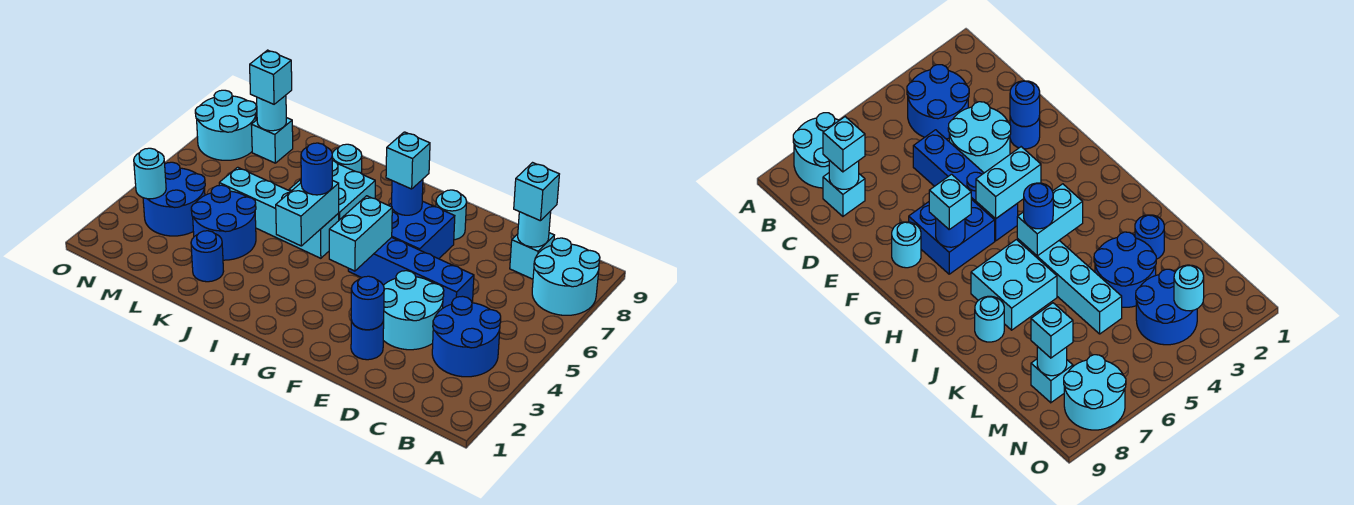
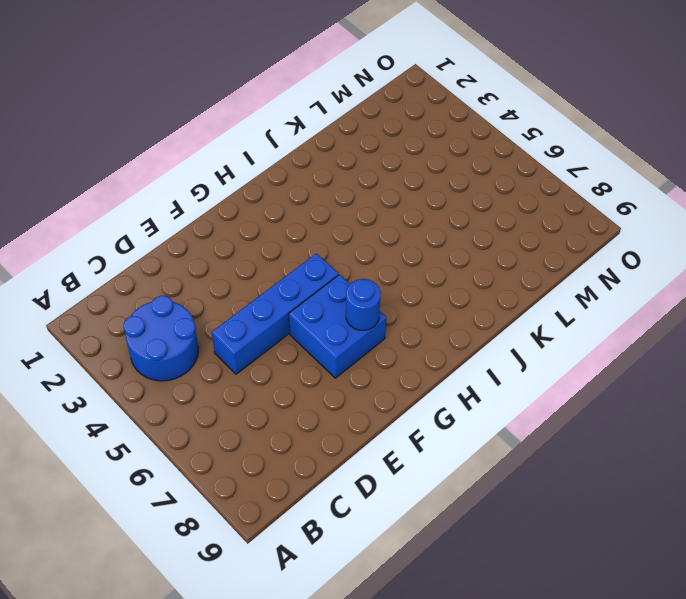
none -> cyan 2x2 round brick [532,238,600,315]
none -> cyan 1x1 brick [510,233,554,279]
none -> cyan 2x2 round brick [383,271,444,350]

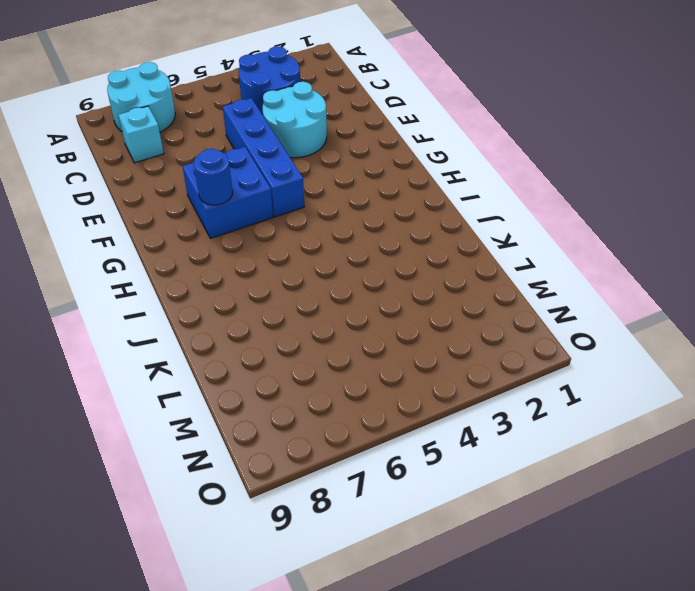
none -> blue 1x1 round brick [351,320,384,360]
none -> cyan 1x1 round brick [436,190,467,240]
none -> cyan 1x4 brick [219,167,339,258]

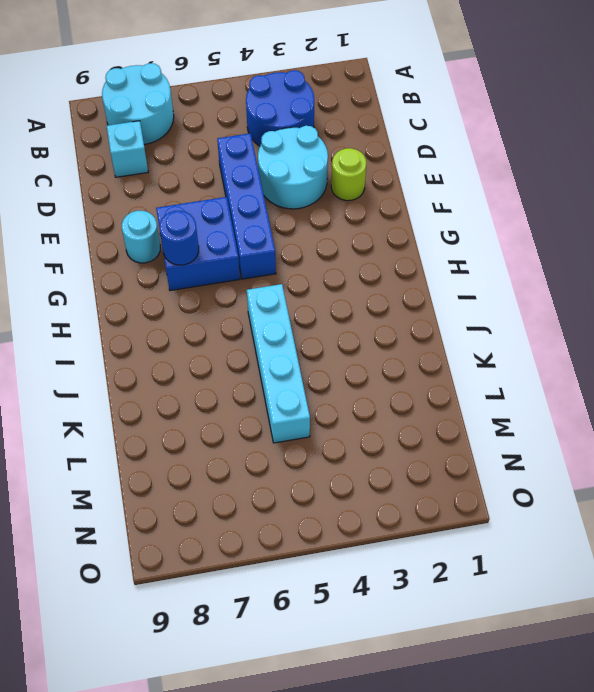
lime 1x1 round brick [331,148,366,201] -> blue 1x1 round brick [351,320,384,360]
none -> cyan 2x2 brick [289,161,375,220]
none -> cyan 1x1 round brick [332,144,362,174]
none -> blue 1x1 round brick [191,231,224,282]

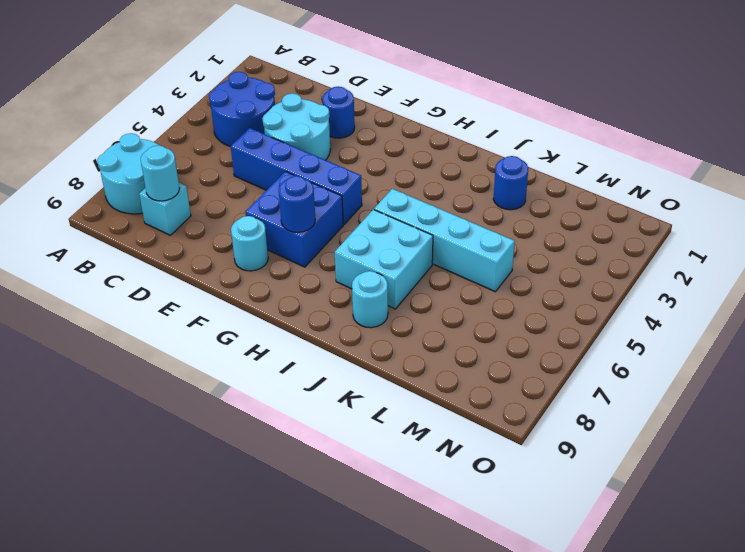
none -> blue 2x2 round brick [191,185,256,260]
none -> blue 2x2 round brick [143,162,205,236]
none -> cyan 1x1 brick [251,118,293,163]

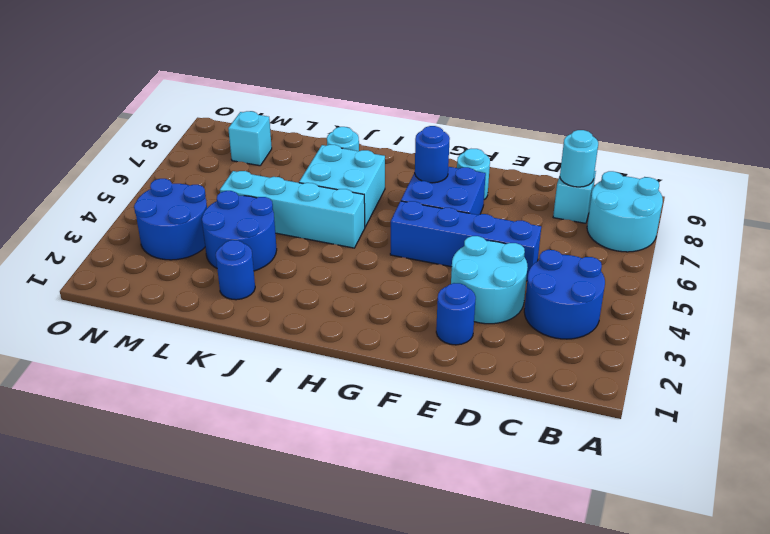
none -> cyan 2x2 round brick [195,90,257,160]
none -> blue 1x1 round brick [351,276,384,330]
none -> cyan 1x2 brick [329,196,392,271]

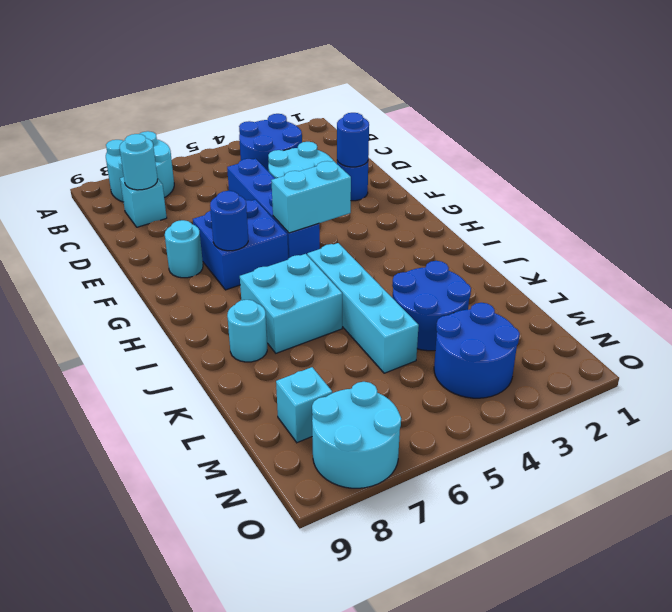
none -> blue 1x1 round brick [191,231,224,282]
none -> cyan 1x2 brick [276,180,339,246]
none -> cyan 1x1 round brick [257,95,286,131]

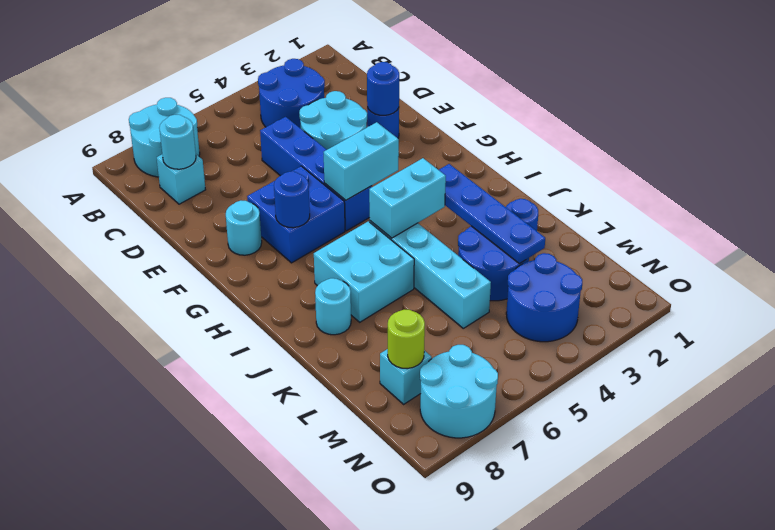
blue 1x4 plate [439,164,545,264] -> none
lime 1x1 round brick [388,310,425,369] -> cyan 1x1 round brick [257,95,286,131]
none -> cyan 1x1 round brick [134,148,166,199]
none -> cyan 1x1 brick [514,163,559,221]
none -> cyan 1x1 brick [386,132,430,189]

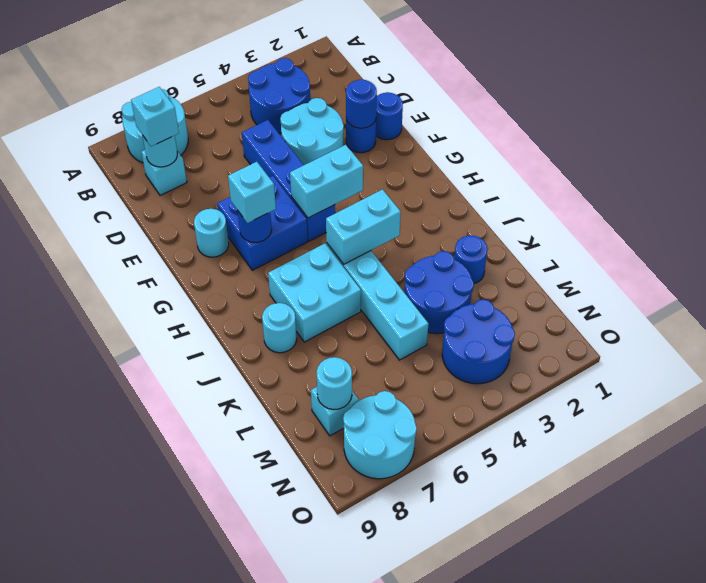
blue 1x1 round brick [376,92,403,140] -> blue 1x1 round brick moved to [301,143,332,195]
none -> cyan 1x1 round brick [134,148,166,199]
none -> cyan 1x1 brick [250,50,292,104]

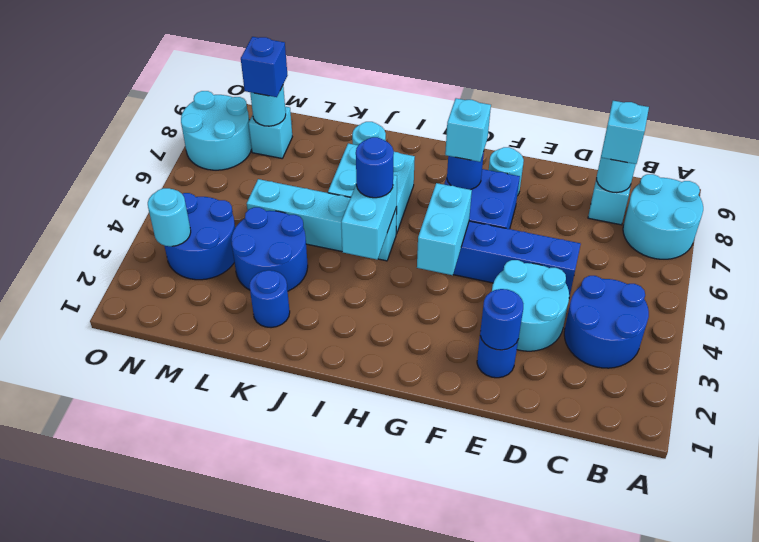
blue 1x1 brick [241,37,288,97] -> cyan 1x1 brick [250,50,292,104]

